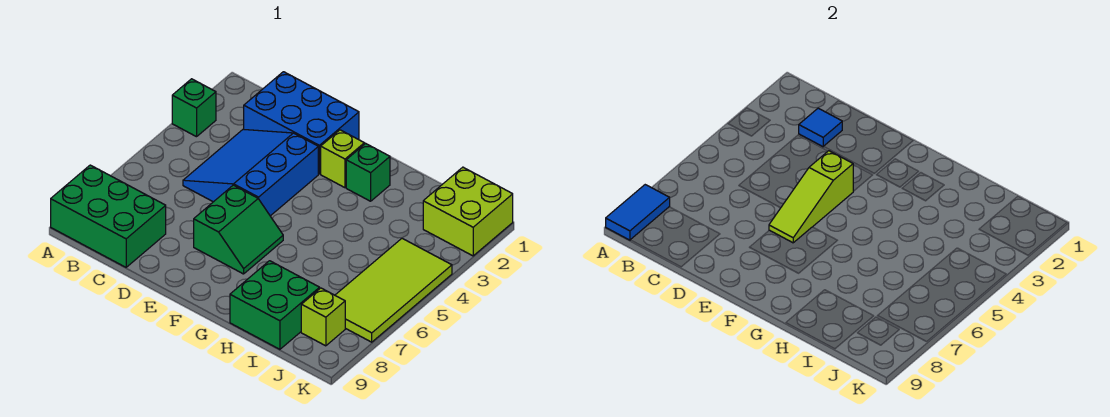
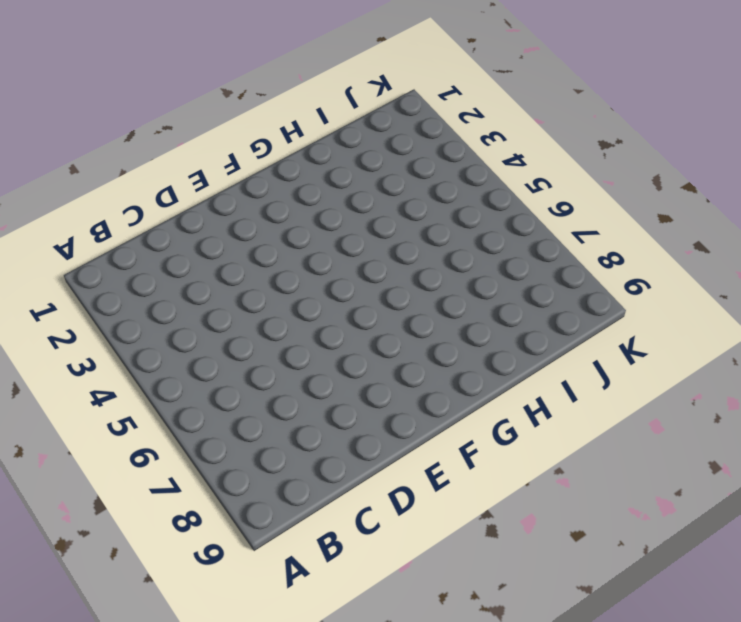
none -> green 1x1 brick [172,79,216,137]
none -> green 2x3 brick [51,165,166,267]
none -> blue 2x3 brick [244,72,359,174]

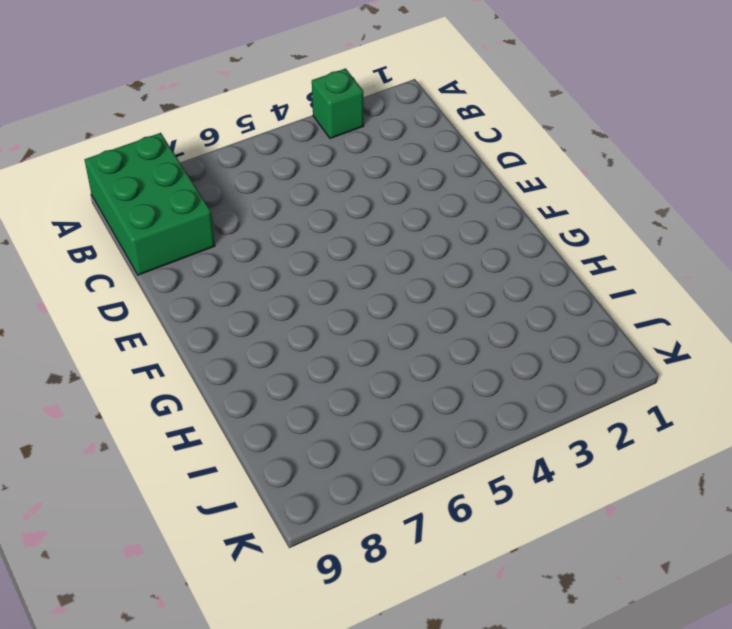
none -> blue 2x3 brick [244,72,359,174]
none -> blue 3x3 slope [183,129,318,216]
none -> green 2x2 slope [194,185,283,274]

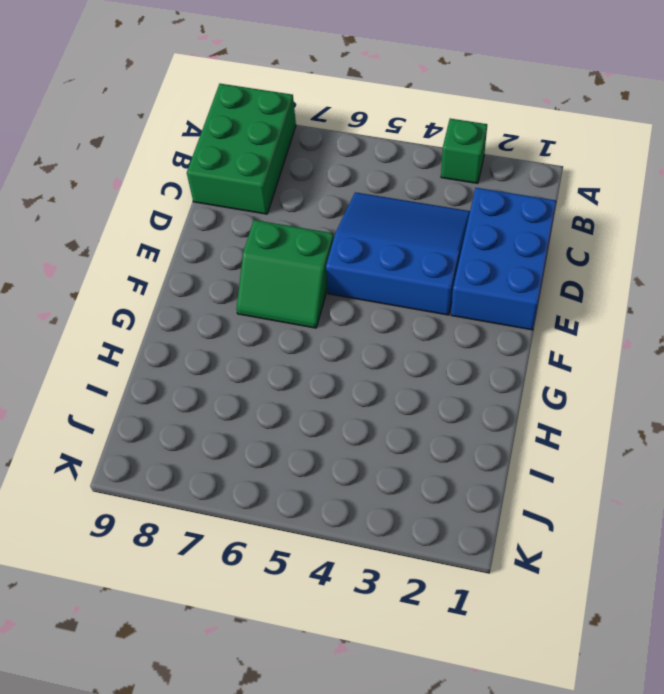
none -> lime 1x1 brick [321,130,364,188]
none -> green 1x1 brick [346,143,390,201]
none -> green 2x2 brick [230,261,320,349]

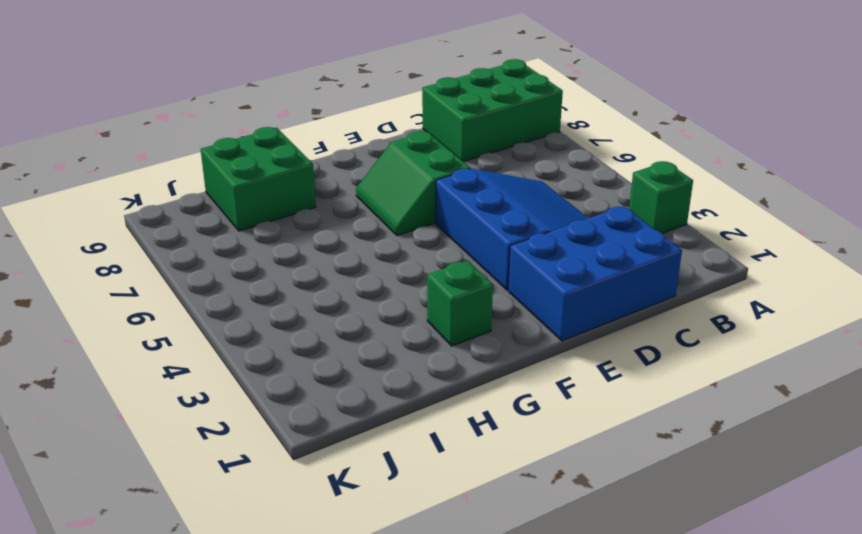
none -> lime 1x1 brick [321,130,364,188]
none -> lime 2x2 brick [423,167,513,256]
none -> lime 2x4 tile [335,238,452,342]

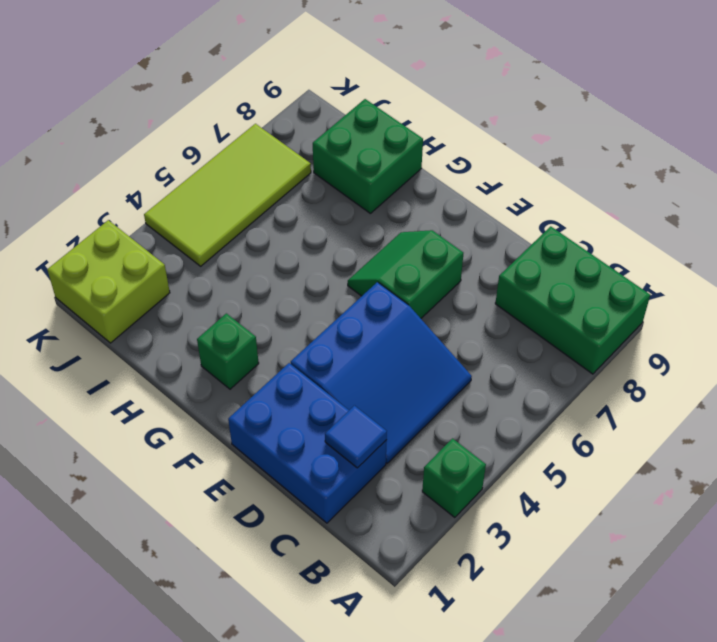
none -> lime 1x1 brick [321,130,364,188]
none -> lime 1x1 brick [301,288,345,346]
none -> blue 1x2 tile [606,185,670,240]

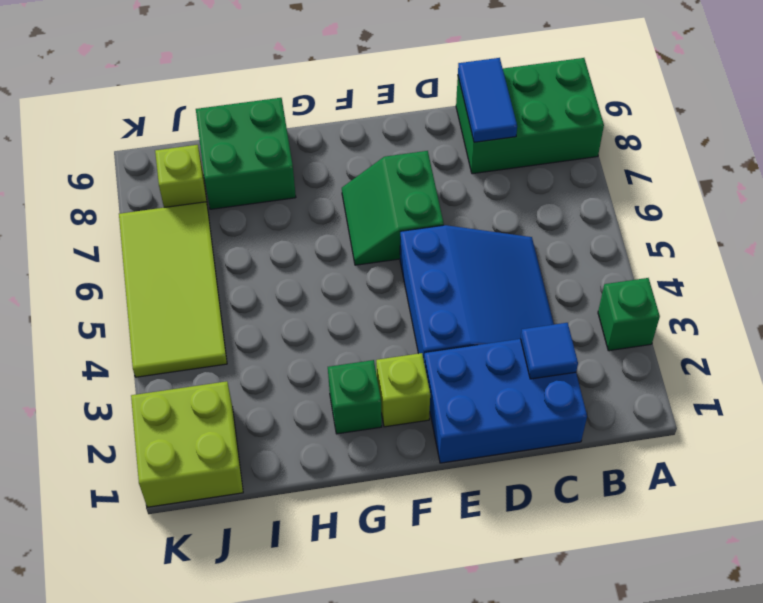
blue 1x2 tile [458,58,517,142] -> blue 1x2 tile moved to [606,185,670,240]
none -> lime 1x3 slope [769,151,853,243]

